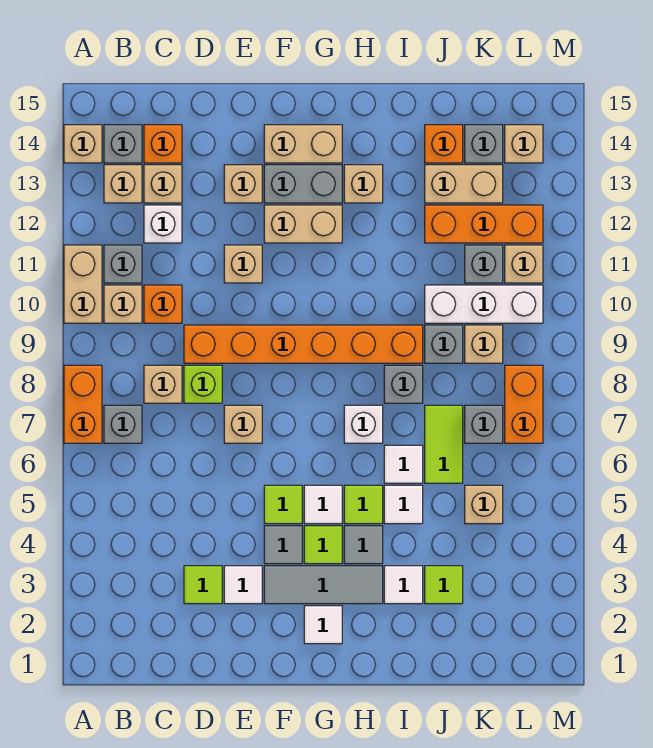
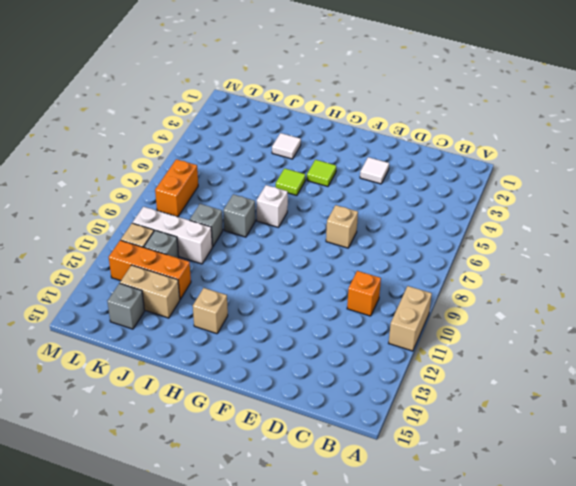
none -> orange 1x2 brick [64,365,102,443]
none -> tan 1x1 brick [64,125,102,163]
none -> grey 1x1 brick [104,405,142,443]
none -> tan 1x1 brick [104,285,142,323]

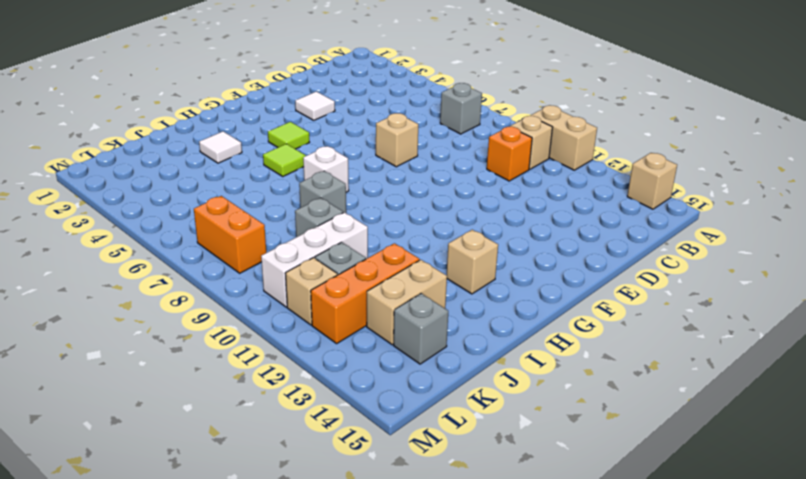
none -> orange 1x2 brick [64,365,102,443]
none -> grey 1x1 brick [104,245,142,283]
none -> tan 1x1 brick [104,165,142,203]
none -> grey 1x1 brick [104,125,142,163]

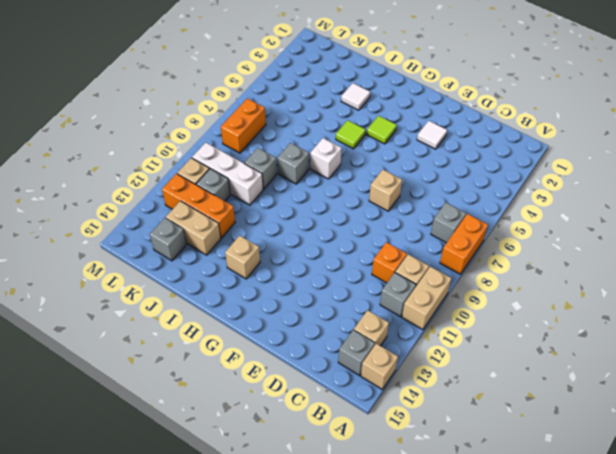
none -> tan 1x1 brick [144,365,182,403]
none -> white 1x1 brick [144,205,182,243]
none -> tan 1x1 brick [144,165,182,203]
none -> orange 1x1 brick [144,125,182,163]

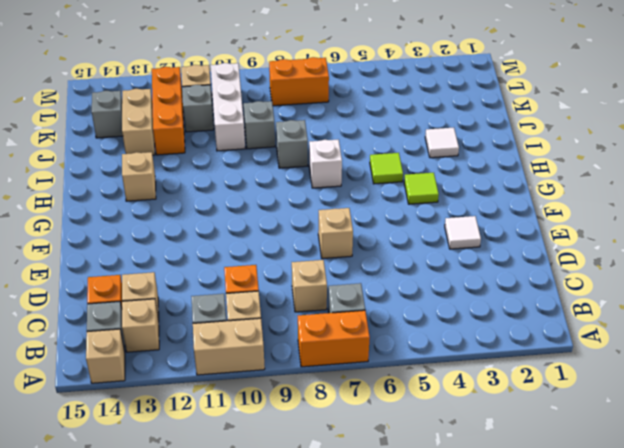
none -> white 1x1 brick [144,205,182,243]
none -> lime 1x1 tile [184,566,222,604]
none -> lime 1x1 brick [184,365,222,403]
none -> orange 1x6 brick [184,325,423,363]

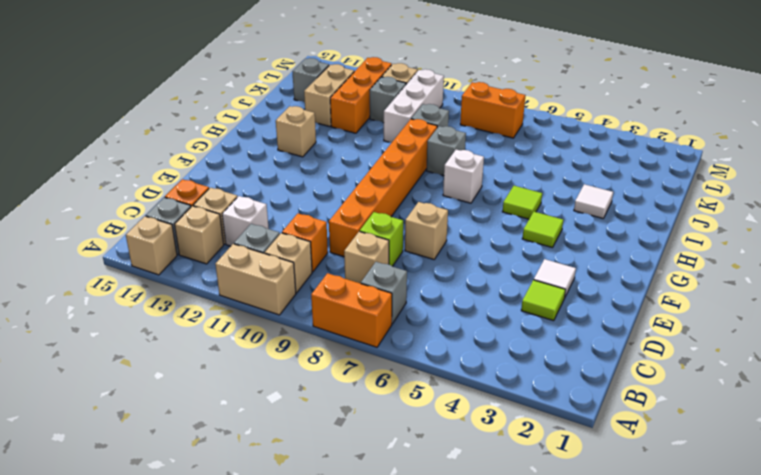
none -> tan 1x1 brick [224,245,262,283]
none -> tan 1x1 brick [224,165,262,203]
none -> grey 1x3 tile [264,566,383,604]
none -> grey 1x1 tile [264,526,302,564]

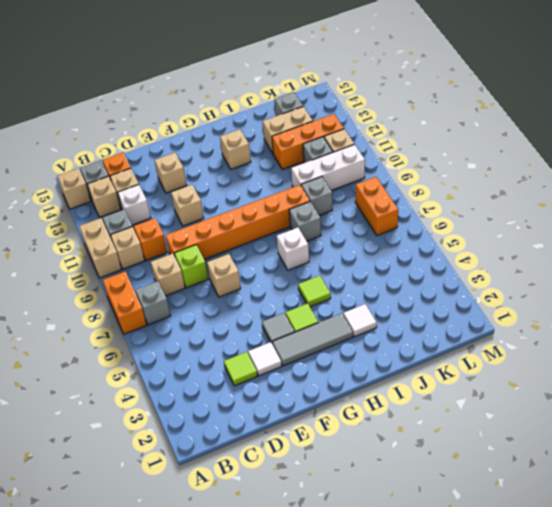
none -> lime 1x1 tile [264,485,302,524]
none -> tan 1x2 brick [264,205,342,243]
none -> grey 1x2 brick [264,165,342,203]
none -> tan 1x2 brick [264,125,342,163]

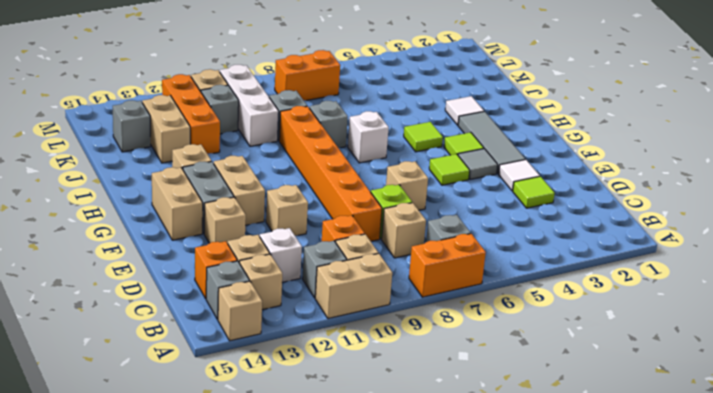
none -> white 1x1 tile [304,606,342,644]
none -> white 1x1 tile [304,485,342,524]
none -> grey 1x1 tile [344,526,383,564]
none -> white 1x1 tile [384,485,423,524]

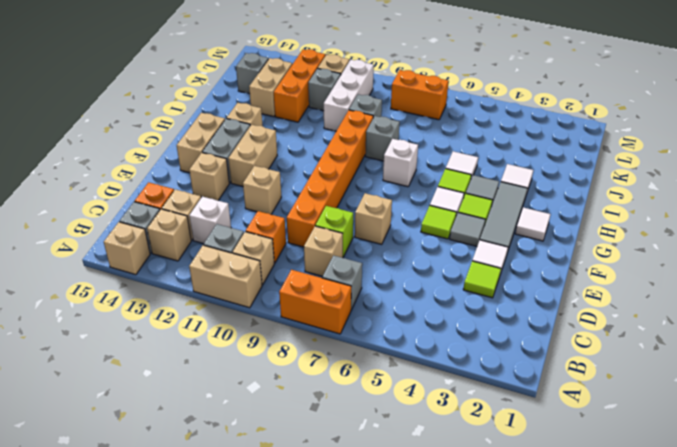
none -> white 1x1 tile [384,445,423,483]
none -> lime 1x1 tile [425,566,463,604]
none -> lime 1x2 tile [425,405,463,483]
none -> orange 1x1 brick [425,125,463,163]

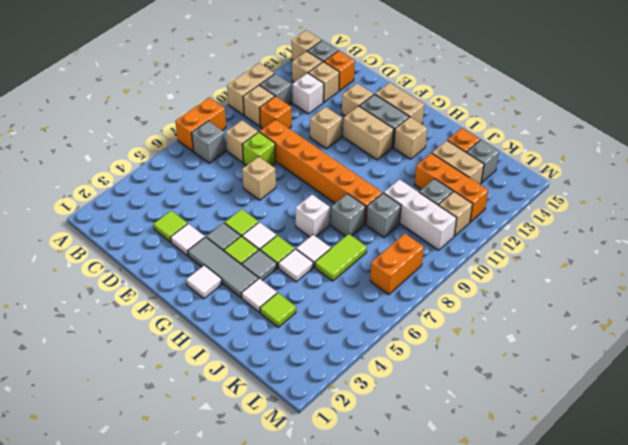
none -> tan 1x1 brick [465,485,503,524]
none -> grey 1x1 brick [465,405,503,443]
none -> tan 1x1 brick [465,325,503,363]
none -> tan 1x1 brick [505,125,543,163]

